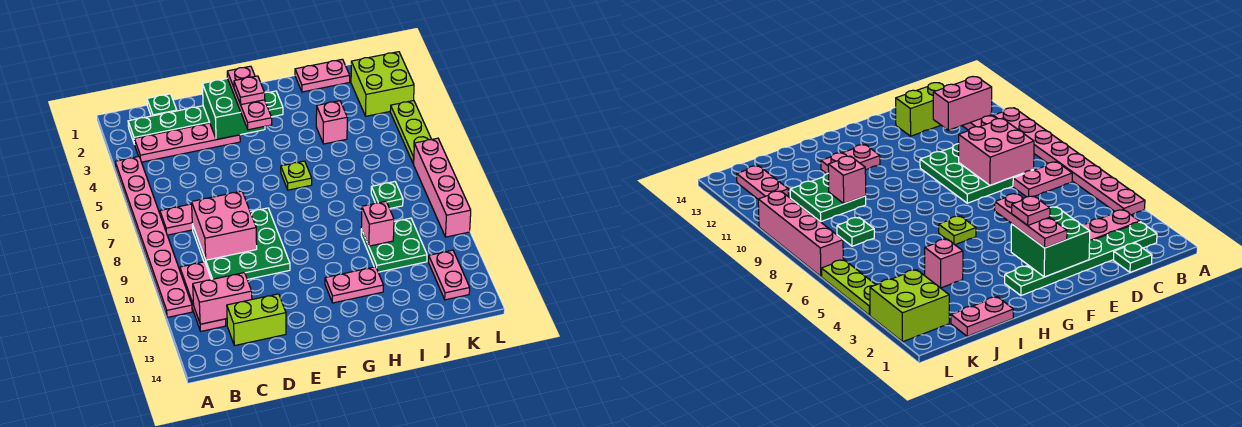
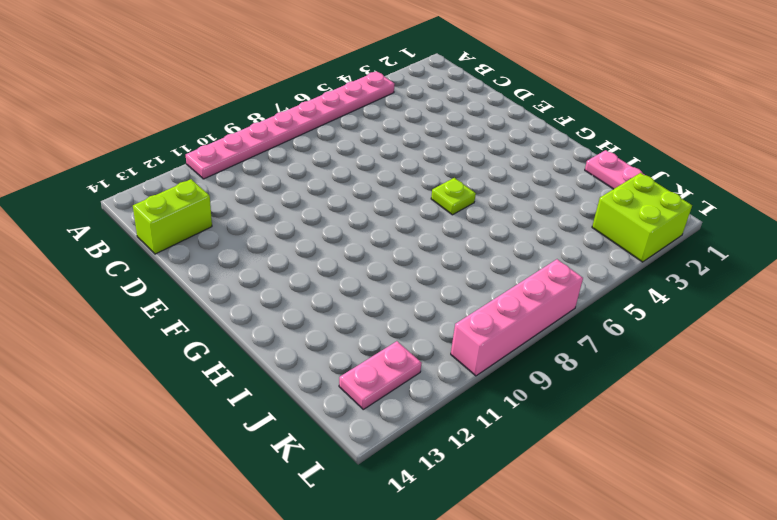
lime 1x2 brick [133,179,212,254] -> lime 1x2 brick turned to [227,294,286,346]
none -> green 1x6 plate [128,91,283,144]
none -> pink 1x4 plate [134,123,240,162]
none -> pink 1x2 plate [160,204,193,235]

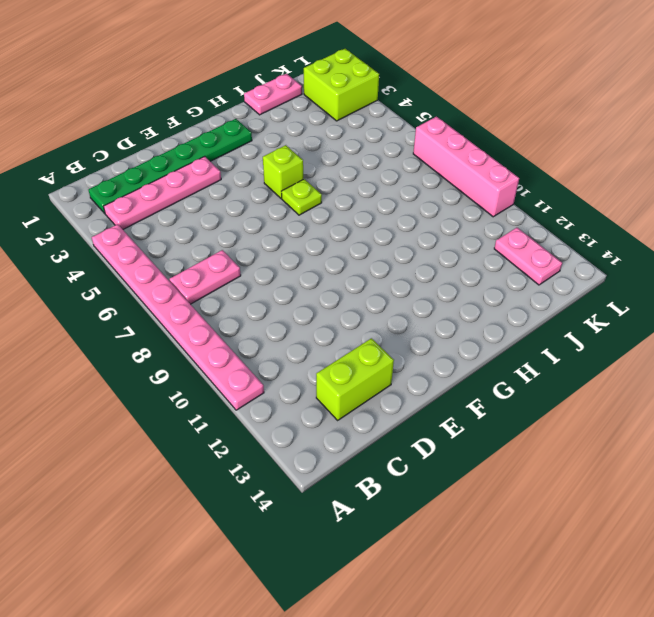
lime 1x1 brick [263,145,303,198] -> none
none -> pink 1x3 plate [180,262,226,331]
none -> green 1x1 plate [147,94,177,116]
none -> green 3x3 plate [192,208,290,280]

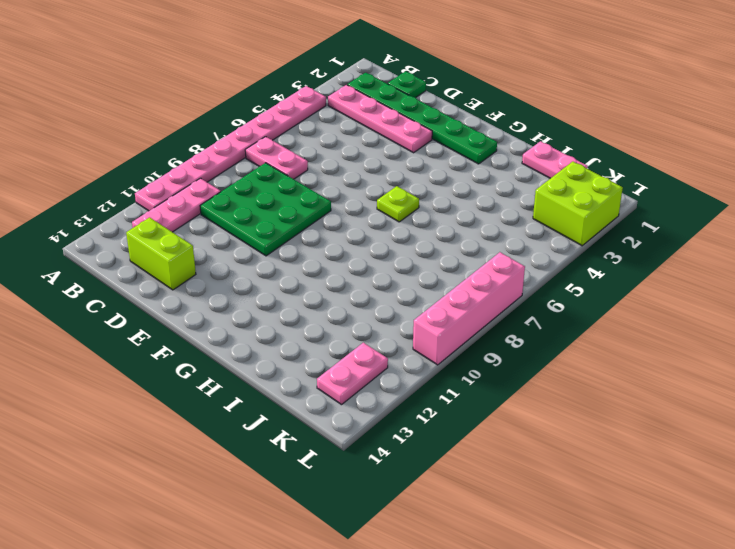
none -> pink 1x2 plate [325,267,383,303]
none -> pink 1x1 brick [316,101,347,144]
none -> green 2x2 plate [361,218,427,272]

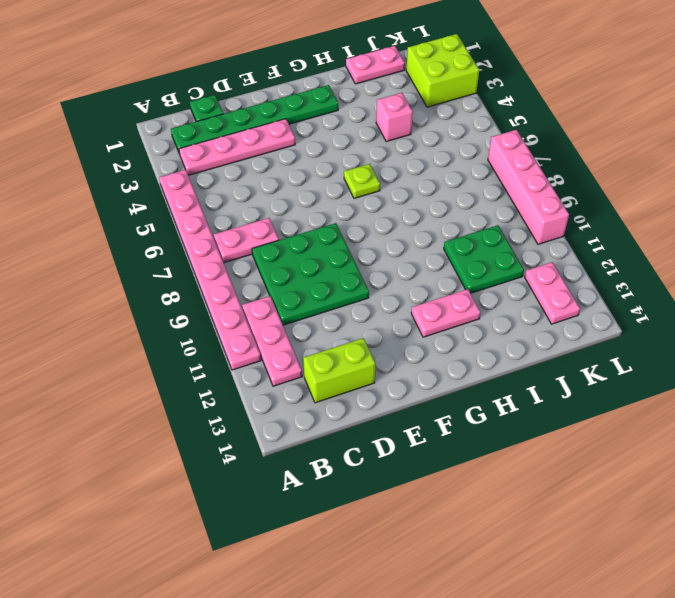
none -> green 1x1 plate [371,182,403,208]
none -> lime 1x3 plate [390,101,432,164]
none -> pink 1x2 brick [193,273,252,324]

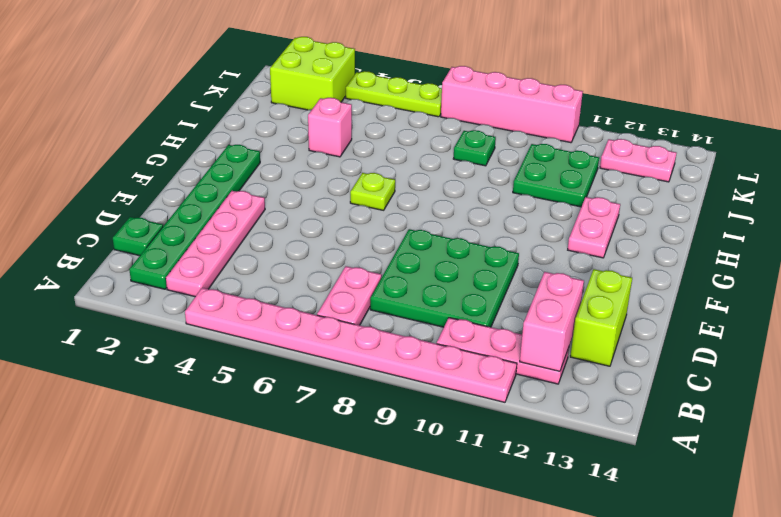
none -> pink 1x2 plate [295,59,350,92]
none -> pink 2x2 brick [192,191,257,260]
none -> green 2x2 brick [202,78,265,140]

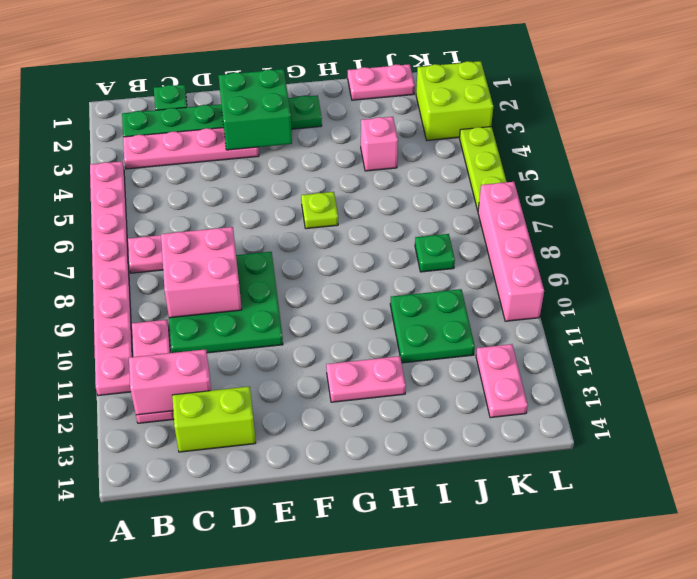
none -> pink 1x1 brick [361,201,394,246]
none -> pink 1x3 plate [227,66,272,130]
none -> pink 1x1 plate [234,76,265,104]

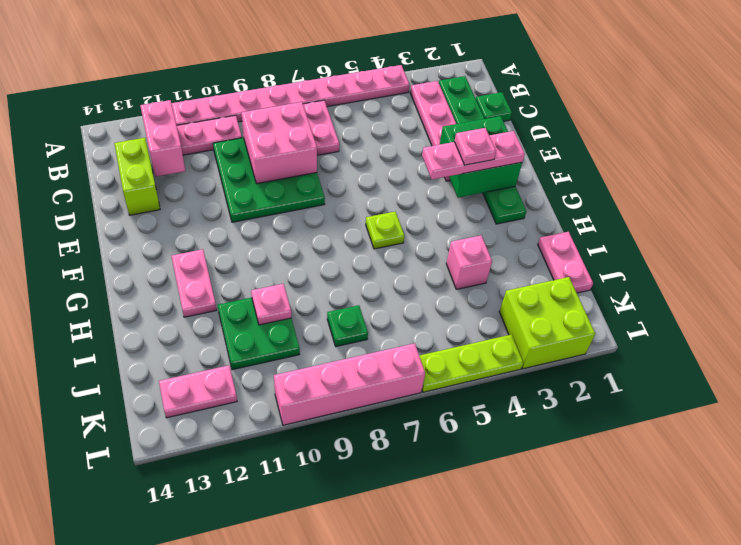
pink 1x1 plate [251,284,291,325] -> pink 1x1 brick [361,201,394,246]

